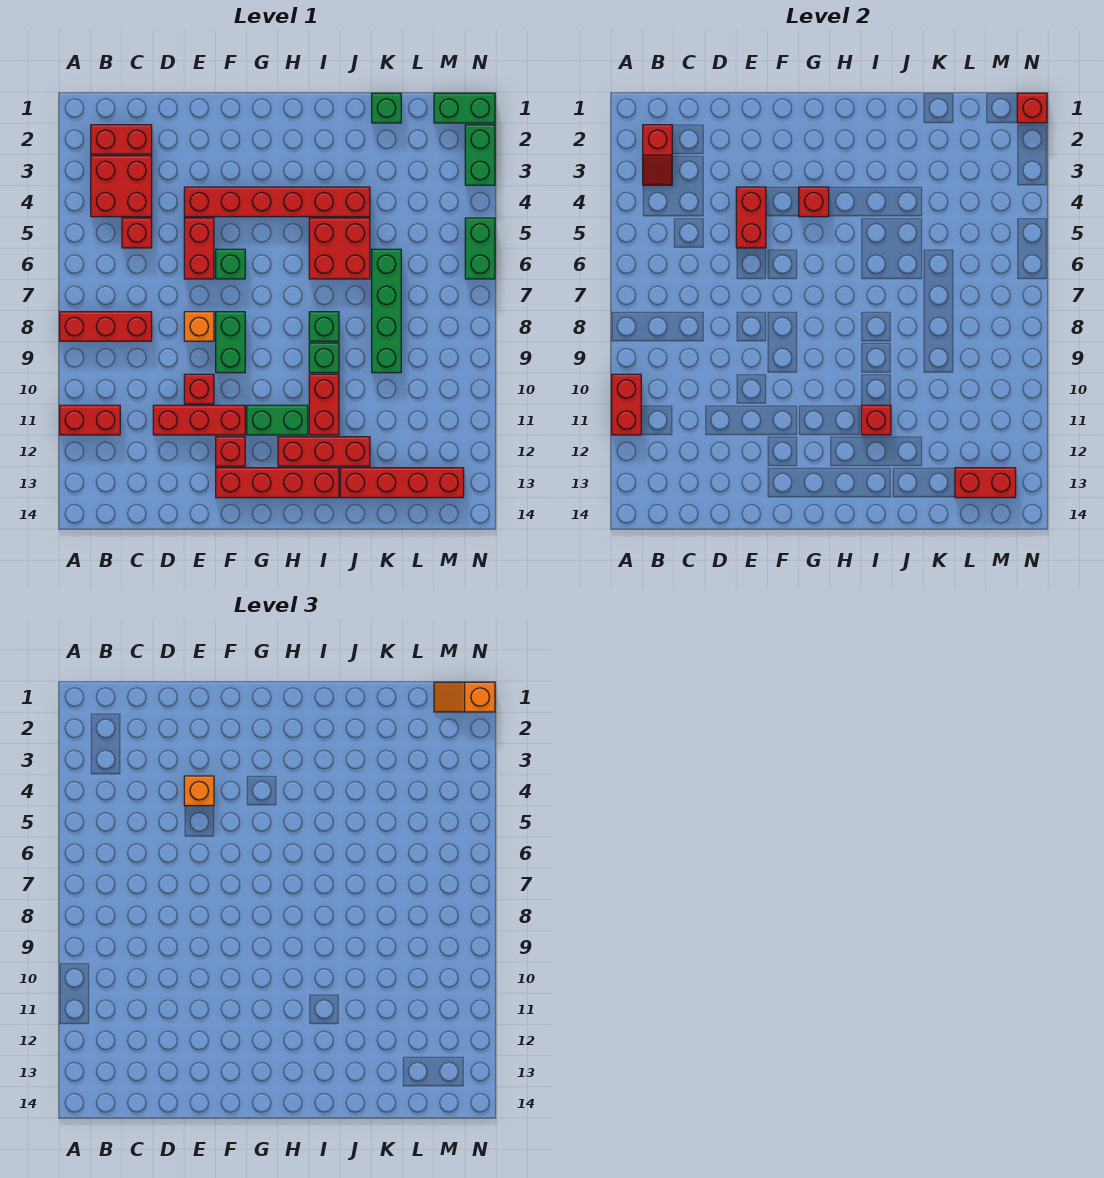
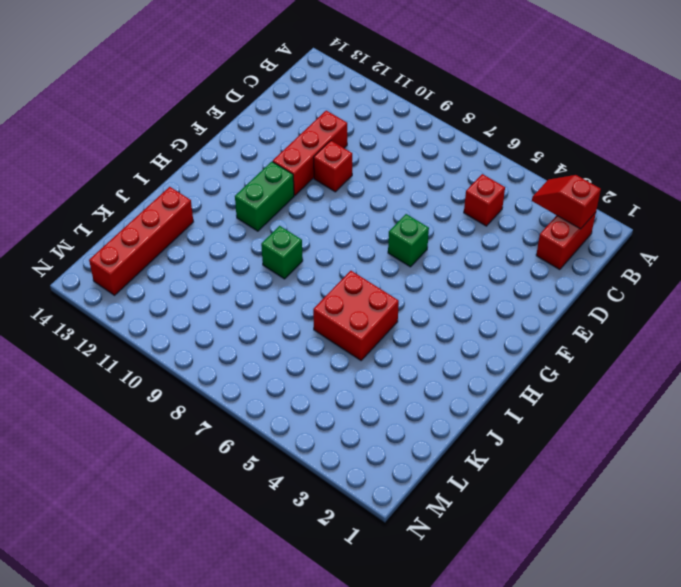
none -> red 1x3 brick [60,312,152,341]
none -> red 1x2 brick [60,405,120,435]
none -> red 2x2 brick [91,156,152,217]
none -> red 1x6 brick [184,187,370,217]

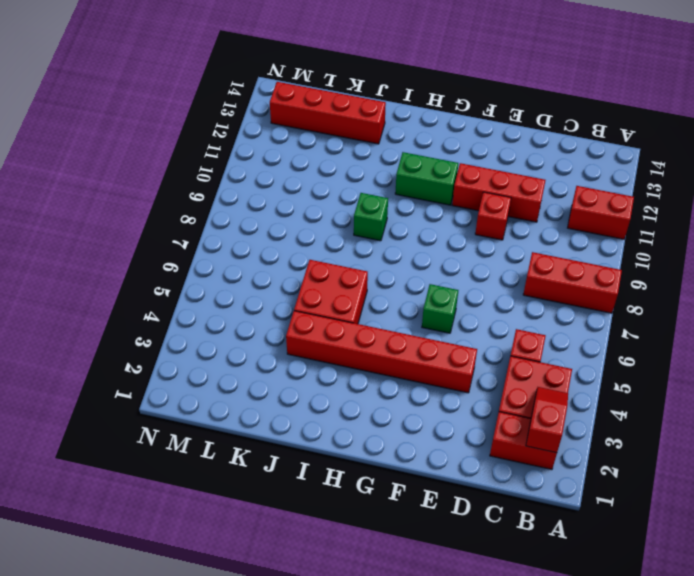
none -> red 1x2 brick [184,218,214,279]
none -> orange 1x1 brick [184,312,214,341]
none -> green 1x2 brick [216,312,245,373]
none -> red 1x1 brick [216,437,245,466]

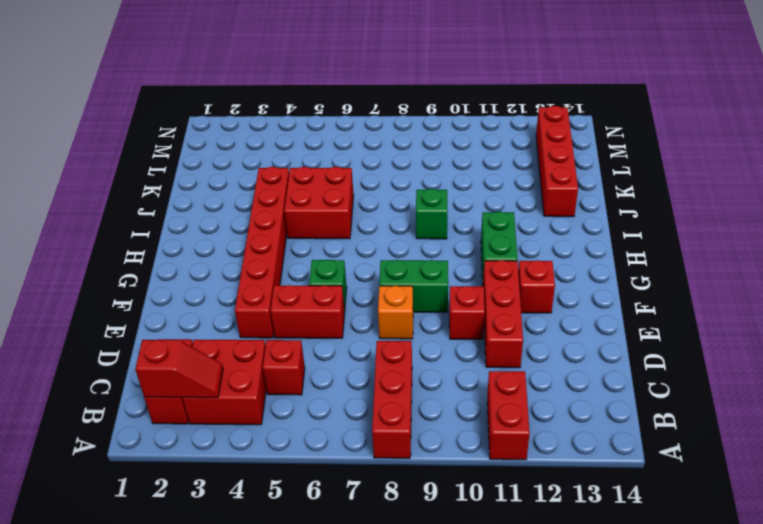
none -> red 1x4 brick [216,468,339,498]
none -> red 1x3 brick [278,437,370,466]
none -> green 1x1 brick [309,312,339,341]
none -> red 1x2 brick [309,374,339,435]

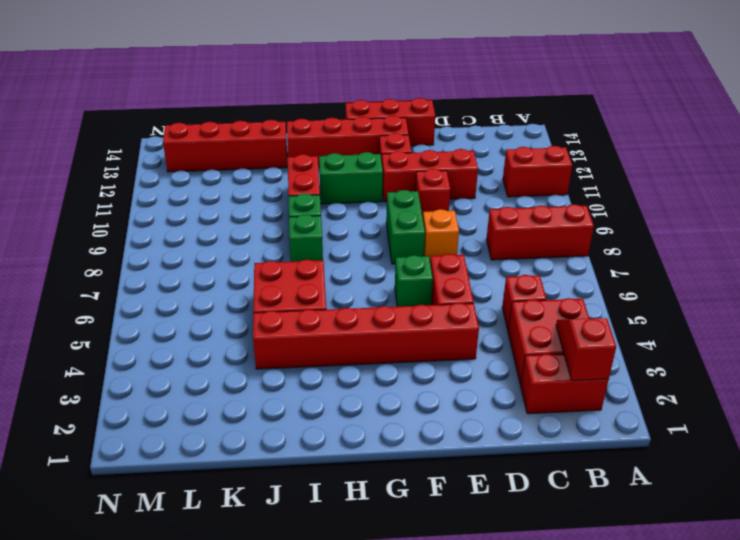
red 1x3 brick [346,98,435,146] -> red 1x3 brick moved to [278,437,370,466]
none -> green 1x1 brick [372,93,401,123]
none -> green 1x4 brick [372,249,401,373]
none -> green 1x2 brick [434,93,495,123]
none -> green 1x2 brick [465,125,495,185]

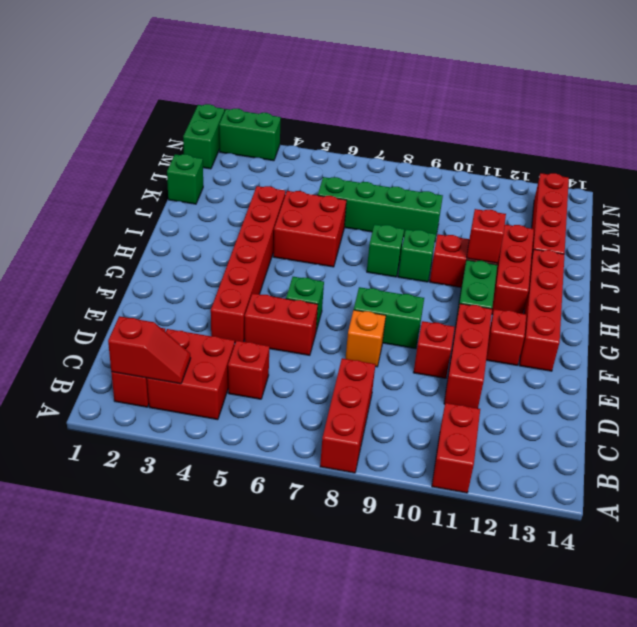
none -> green 1x2 brick [465,218,495,279]
none -> red 1x2 brick [612,374,641,435]
none -> red 1x2 brick [736,187,766,248]
none -> red 1x1 brick [799,187,829,217]

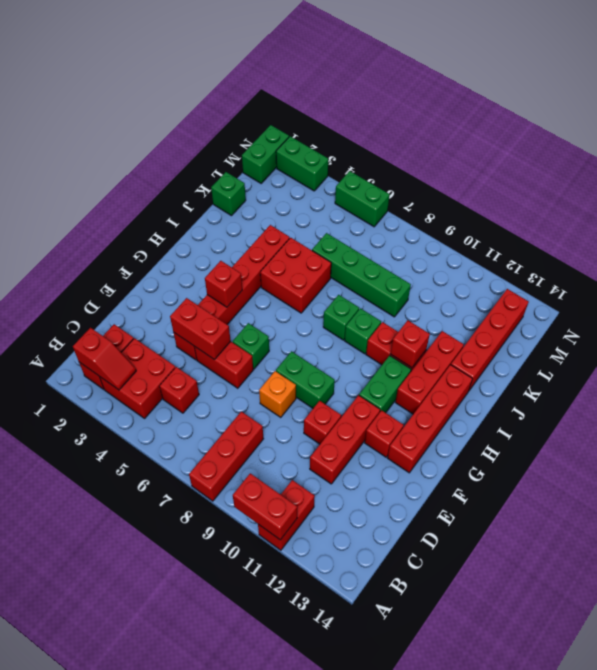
none -> red 1x2 brick [955,468,1016,498]
none -> red 1x1 brick [1017,93,1047,123]
none -> orange 1x1 brick [184,776,214,806]
none -> orange 1x2 slope [434,682,495,712]

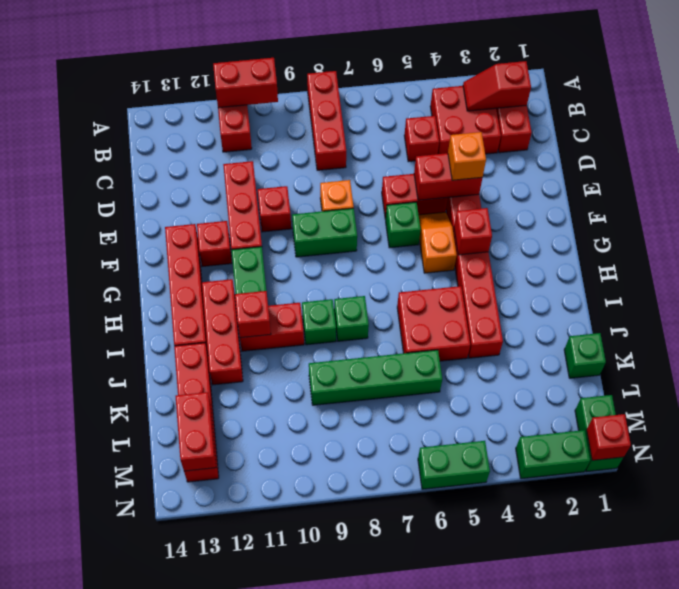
orange 1x2 slope [419,212,457,273] -> orange 1x2 slope moved to [434,682,495,712]

